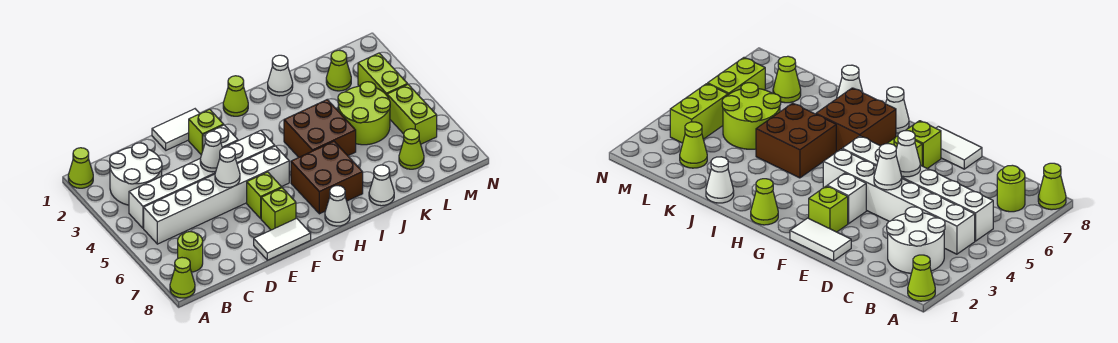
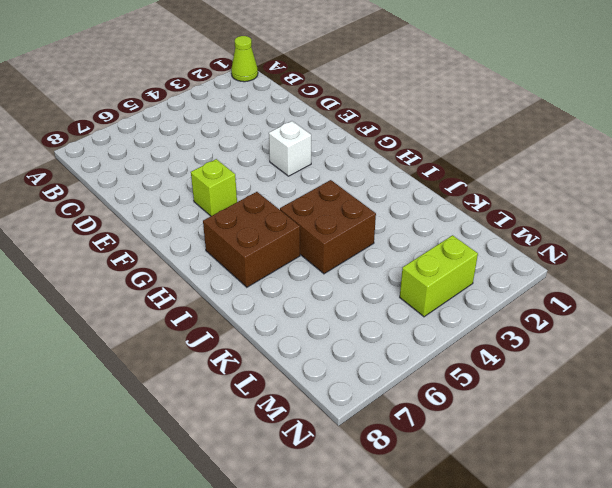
none -> lime 1x1 cone [170,258,195,298]
none -> white 2x2 round brick [110,143,162,205]
none -> white 1x6 brick [129,130,275,228]

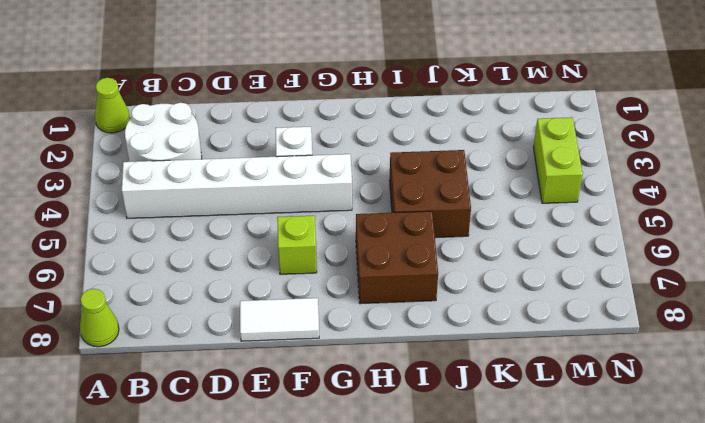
none -> white 1x6 brick [144,146,289,244]
none -> lime 1x1 round brick [178,232,203,272]
none -> white 1x2 tile [152,109,200,150]

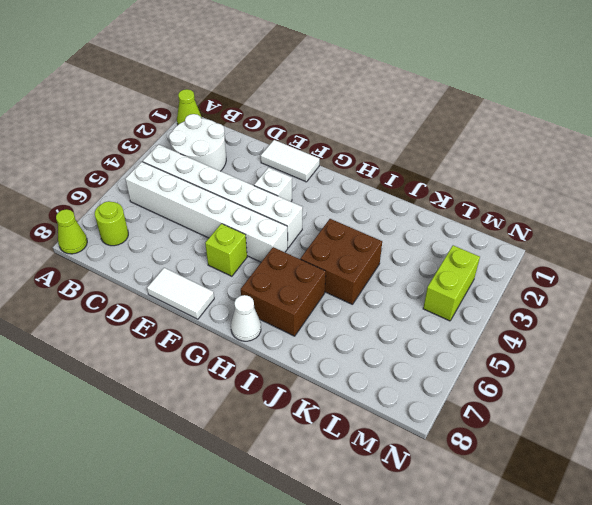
none -> lime 1x1 brick [189,109,224,155]
none -> lime 1x1 brick [261,188,296,230]
none -> lime 1x1 cone [223,76,248,116]

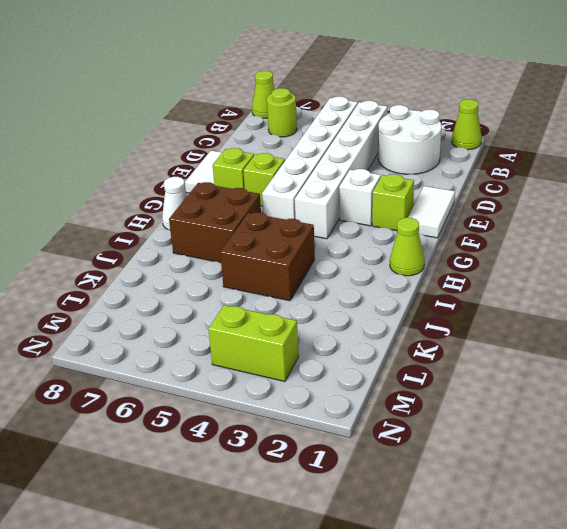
none -> white 1x1 cone [268,55,293,96]
none -> white 1x1 cone [369,165,394,206]
none -> lime 2x2 round brick [338,82,390,145]

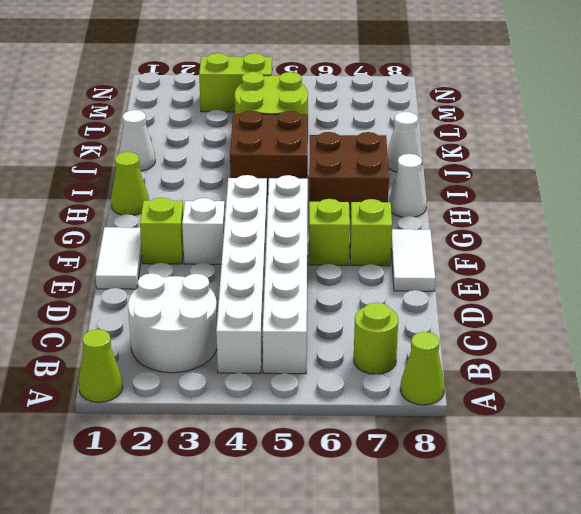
none -> lime 1x1 cone [326,50,351,91]
none -> lime 1x1 cone [399,129,424,169]
none -> lime 1x2 brick [387,85,437,144]

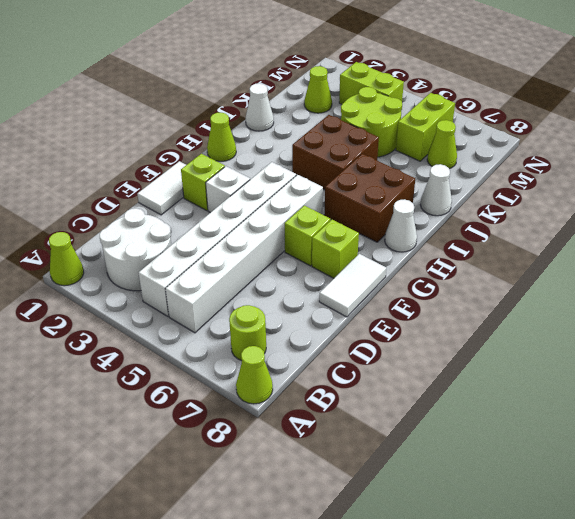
lime 1x2 brick [396,93,455,161] -> lime 1x2 brick turned to [387,85,437,144]
none -> white 1x1 cone [200,131,222,172]
none -> white 1x1 cone [215,147,240,188]

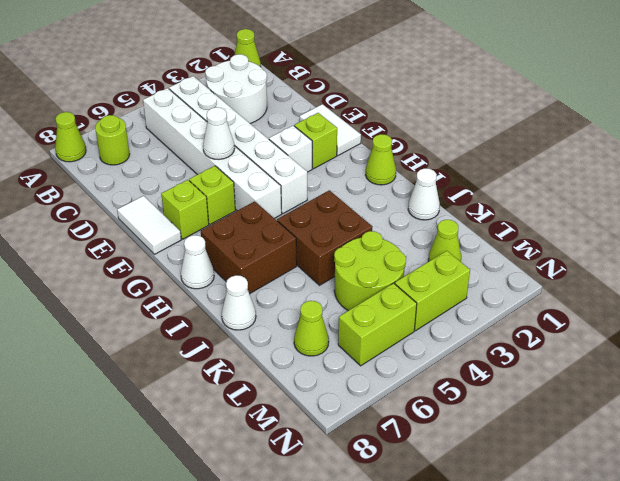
none -> white 1x1 cone [200,131,222,172]

